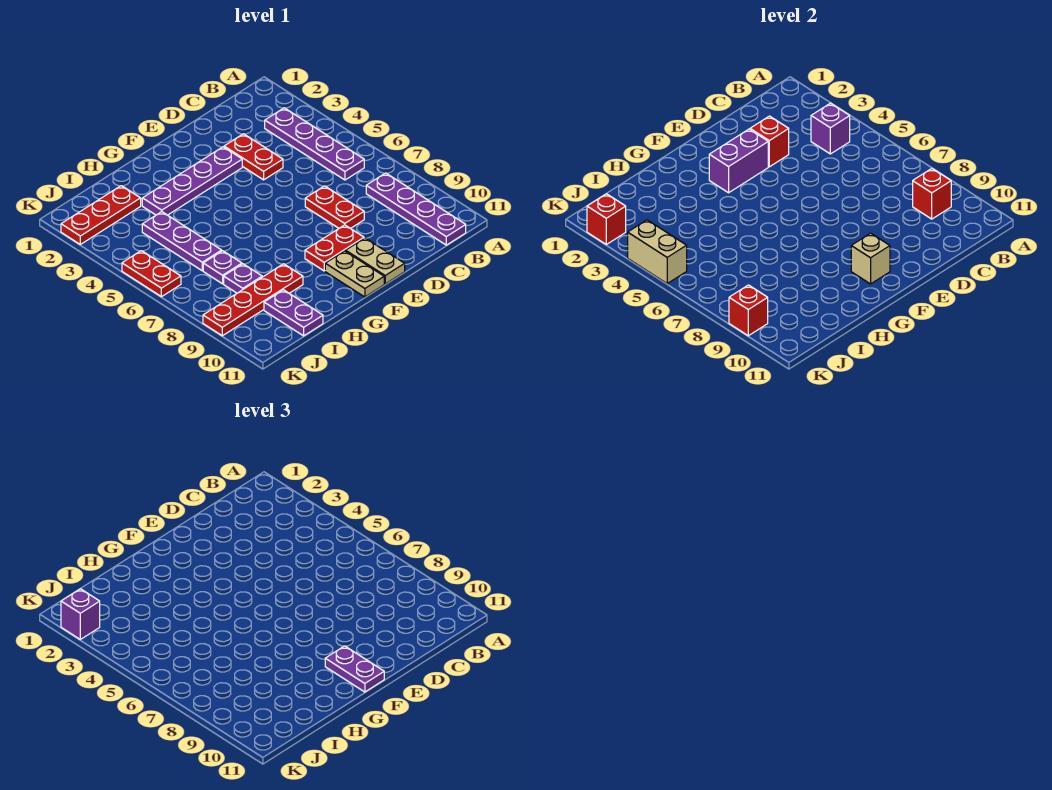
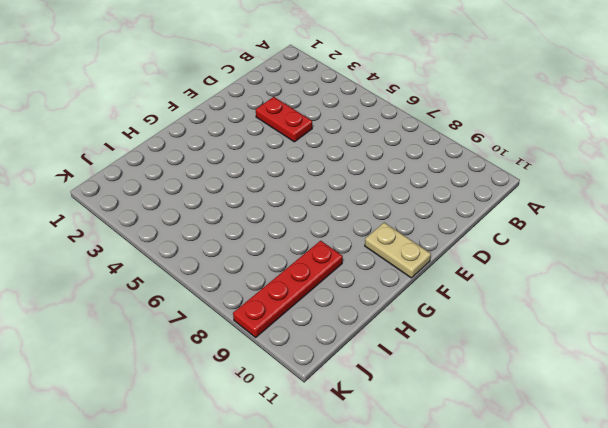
none -> purple 1x4 plate [265,108,364,180]
none -> purple 1x4 plate [366,173,466,245]
none -> red 1x2 plate [305,186,364,229]

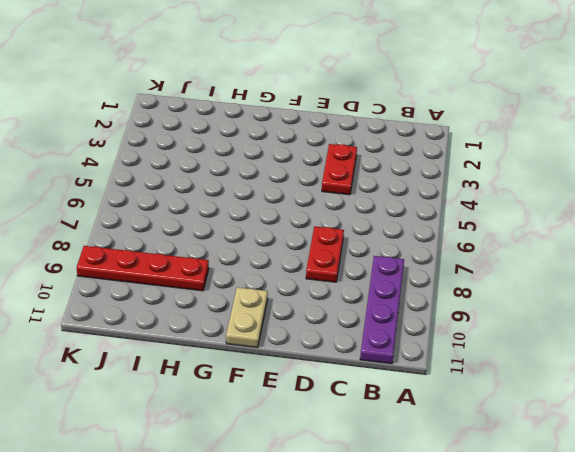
none -> purple 1x4 plate [265,108,364,180]
none -> purple 1x4 plate [142,147,242,215]
none -> red 1x2 plate [305,225,364,271]

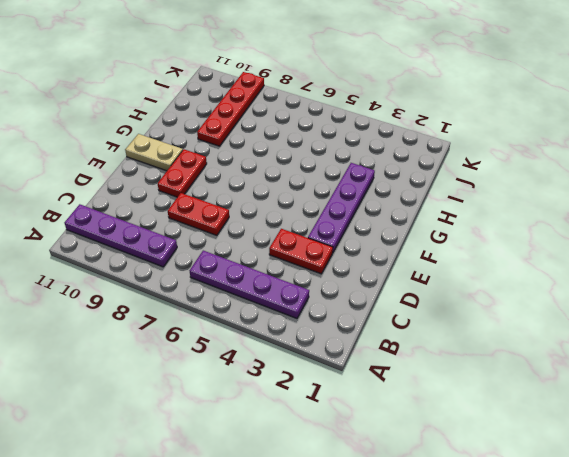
none -> tan 1x2 plate [346,238,405,284]
none -> red 1x3 plate [61,186,141,244]
none -> purple 1x3 plate [142,212,222,271]

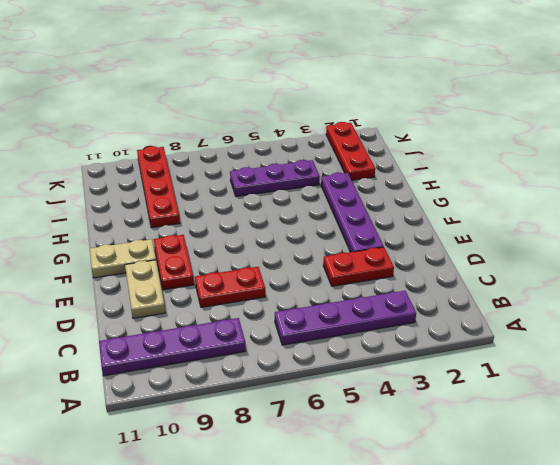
tan 1x2 plate [125,260,165,318] -> tan 1x2 plate turned to [346,238,405,284]
none -> purple 1x1 plate [203,251,242,284]
none -> purple 1x1 plate [224,264,262,293]
none -> purple 1x2 plate [264,290,323,336]

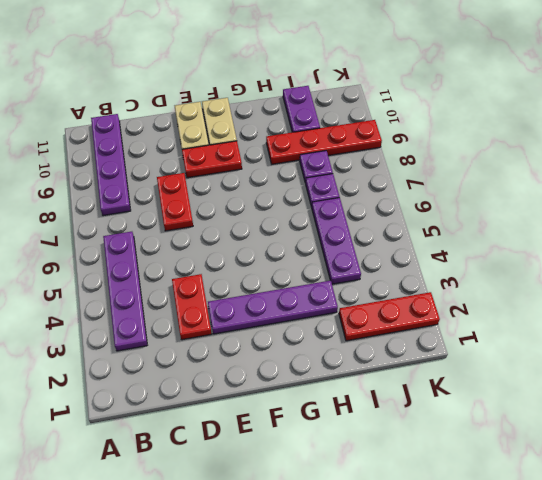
none -> red 1x2 plate [122,251,181,297]
none -> purple 1x1 brick [811,103,850,154]
none -> red 1x1 brick [913,169,951,219]

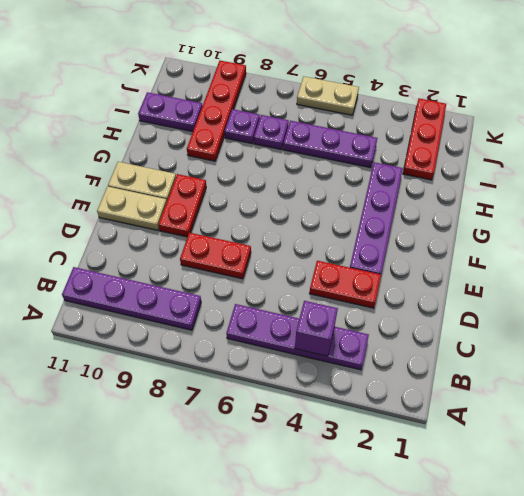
tan 1x2 plate [297,76,359,115] -> red 1x2 plate [122,251,181,297]
none -> red 1x1 brick [913,169,951,219]
none -> red 1x1 brick [750,116,789,167]
none -> purple 1x2 brick [709,129,768,193]

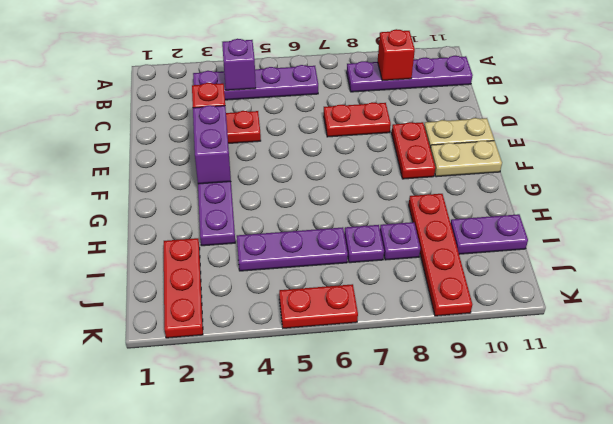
none -> tan 1x1 brick [851,233,890,284]
none -> red 1x1 brick [587,194,626,244]
none -> tan 1x2 brick [628,220,687,283]

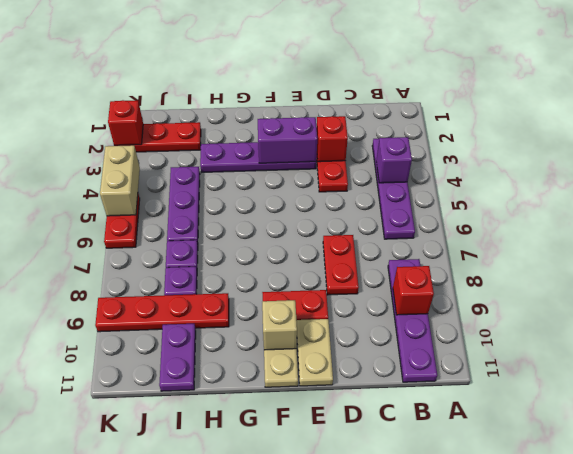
none -> red 1x1 brick [729,285,768,336]
none -> purple 1x2 plate [325,646,384,692]
none -> purple 1x1 brick [61,589,100,639]

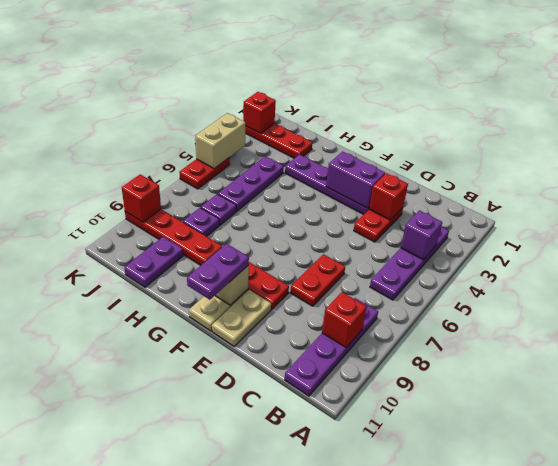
none -> purple 1x1 brick [61,589,100,639]

